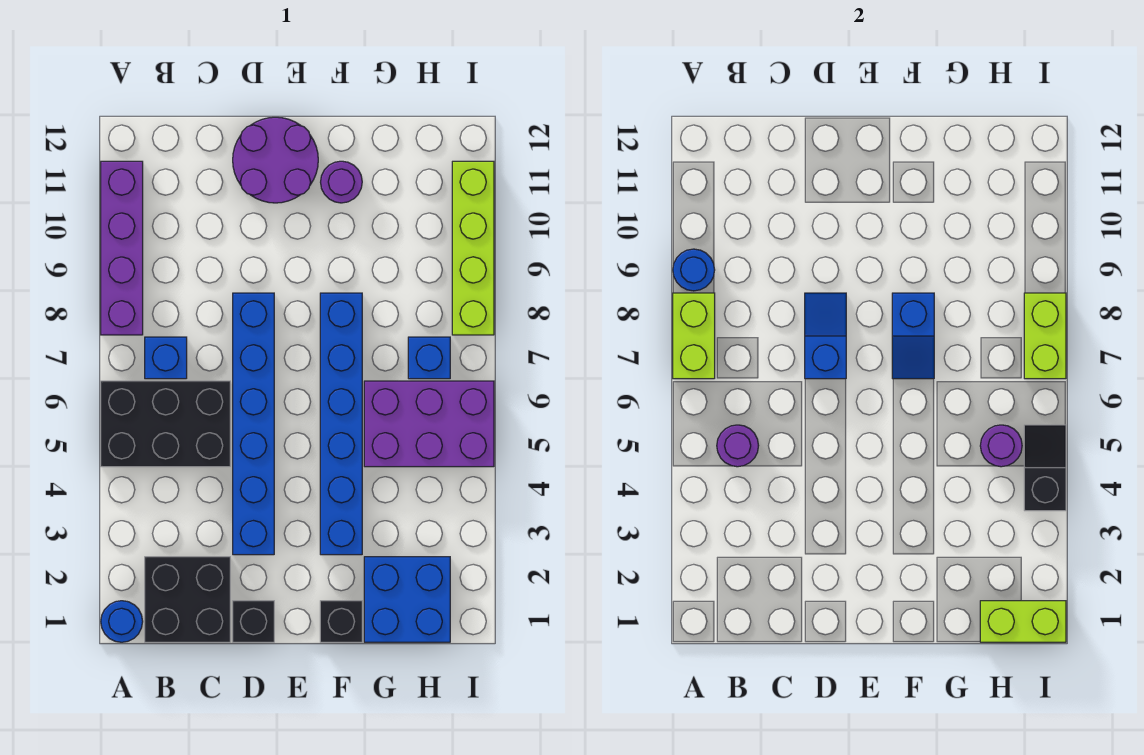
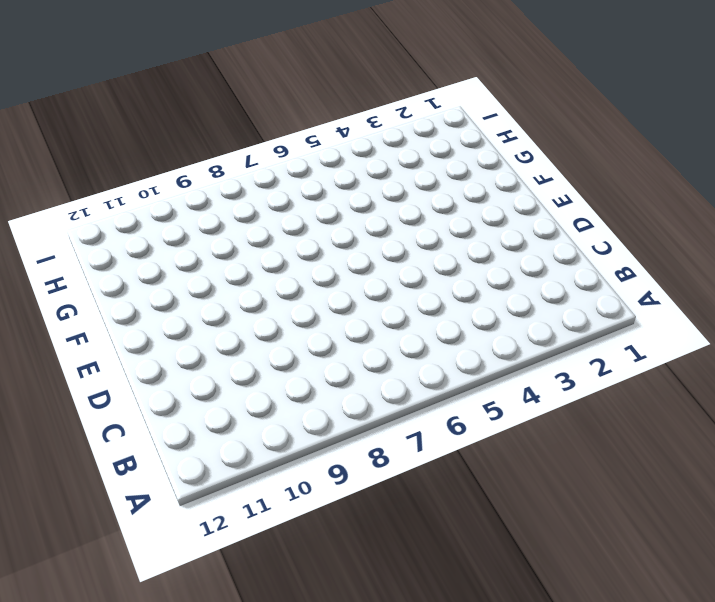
none -> blue 1x1 round brick [101,601,143,642]
none -> black 2x3 brick [101,381,230,467]
none -> purple 1x4 brick [101,161,143,335]

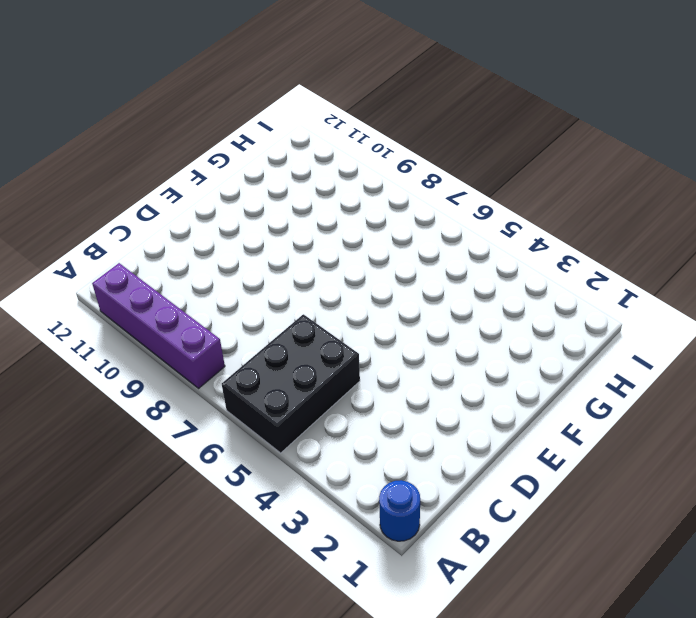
none -> black 2x2 brick [145,557,230,642]
none -> blue 1x1 brick [145,337,187,379]
none -> black 1x1 brick [233,601,274,642]

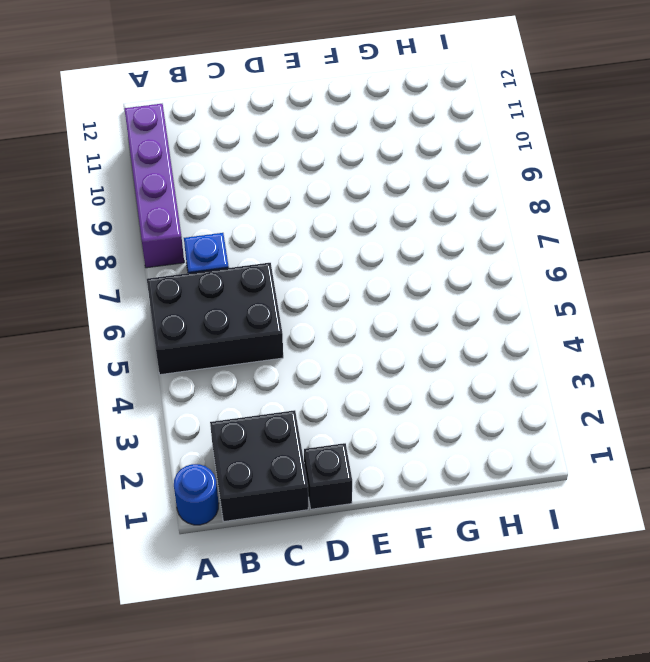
none -> blue 1x6 brick [233,293,274,555]
none -> purple 2x2 round brick [233,117,318,203]
none -> black 1x1 brick [320,601,362,642]

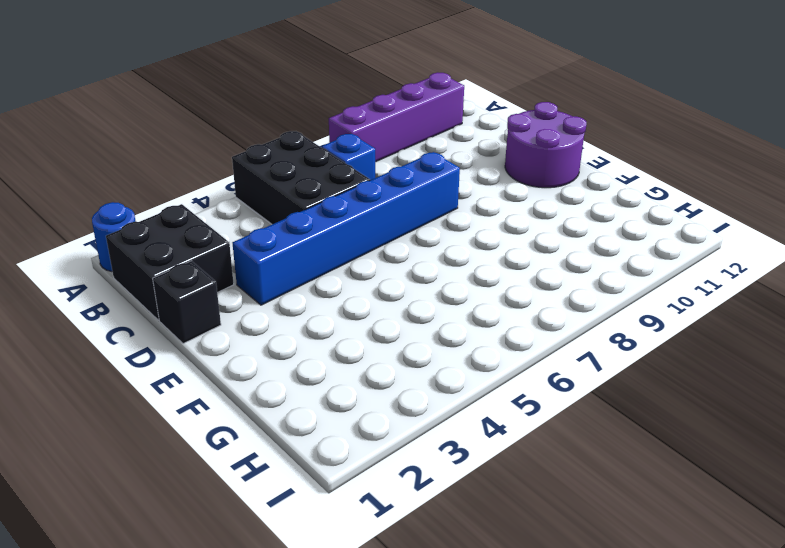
none -> black 1x1 brick [320,601,362,642]
none -> blue 1x6 brick [320,293,362,555]
none -> purple 1x1 round brick [321,161,362,203]

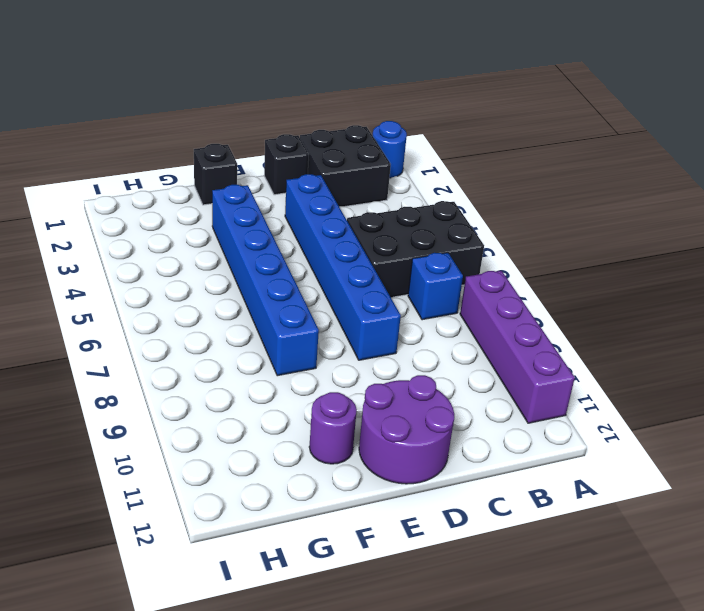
none -> blue 2x2 brick [364,557,450,642]
none -> purple 2x3 brick [364,381,494,467]
none -> blue 1x1 brick [408,337,450,379]

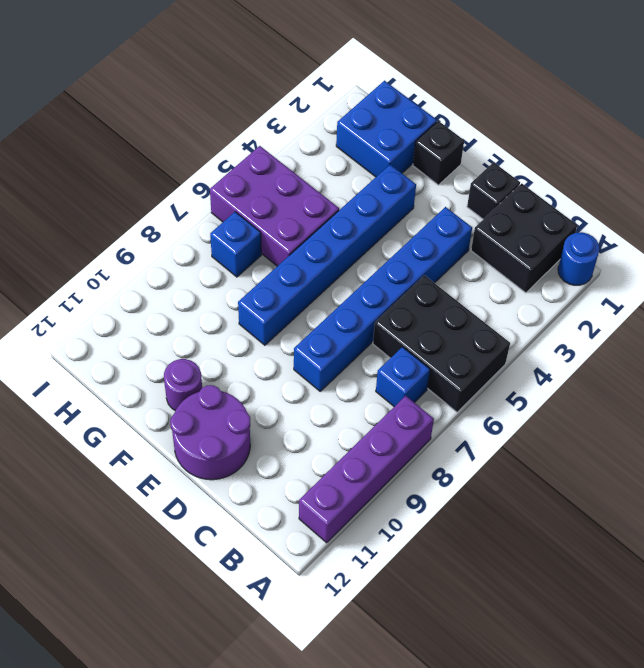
none -> lime 1x4 brick [452,161,494,335]
none -> lime 1x2 brick [673,293,715,379]
none -> blue 1x1 round brick [673,249,715,291]

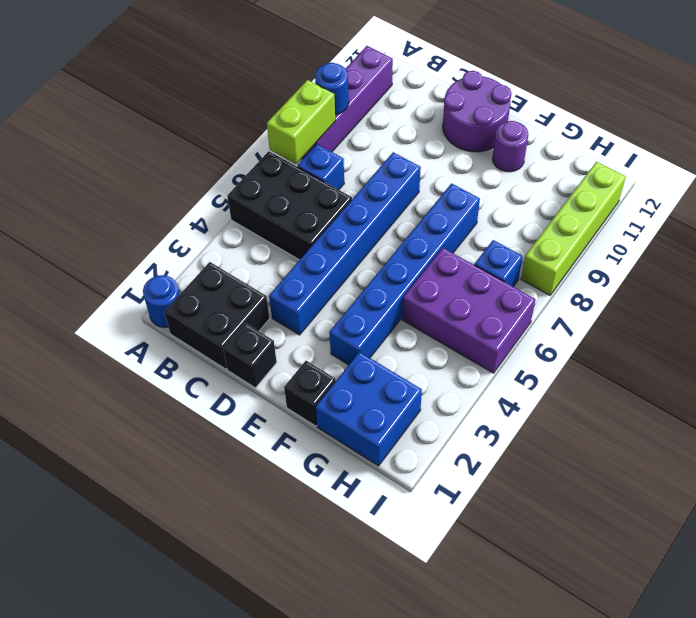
none -> purple 1x1 round brick [717,425,759,467]
none -> blue 1x2 slope [805,293,846,379]
none -> blue 1x2 slope [892,293,934,379]

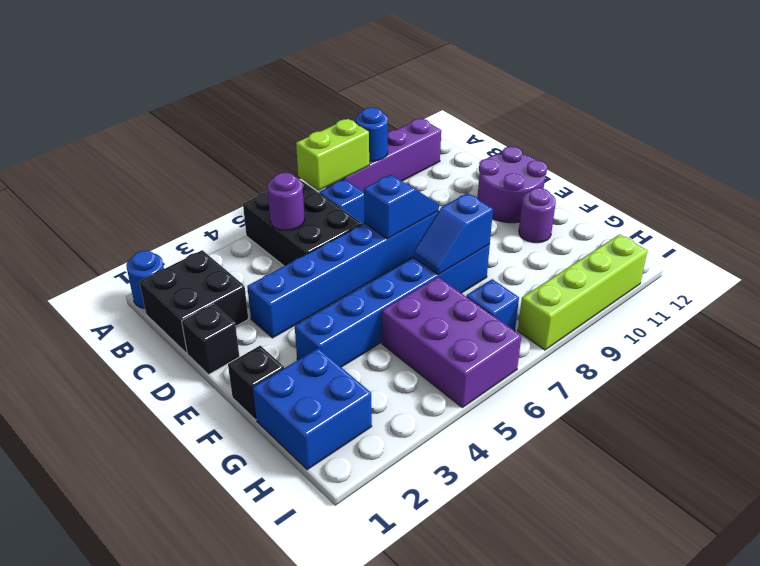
none -> lime 1x2 brick [980,601,1066,642]
none -> purple 1x1 round brick [980,425,1022,467]
none -> black 1x2 slope [1024,425,1066,511]

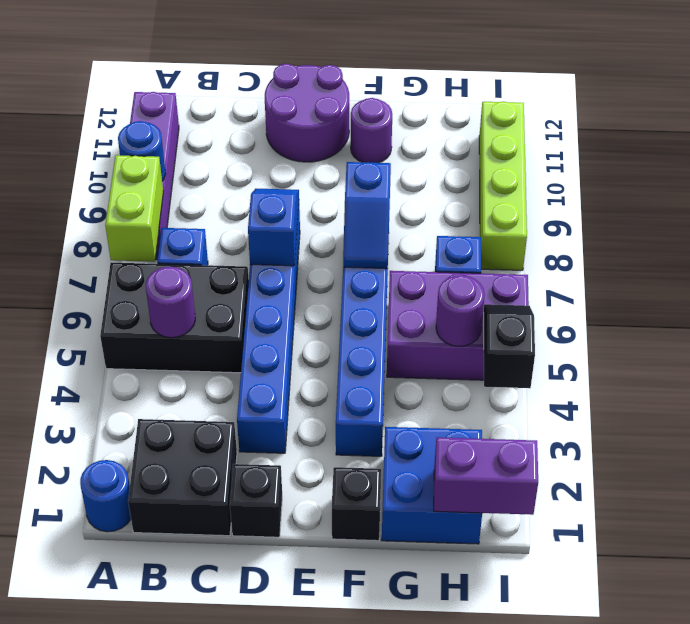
purple 1x2 brick [434,437,538,515] -> lime 1x2 brick [980,601,1066,642]
none -> lime 1x2 brick [1024,293,1066,379]

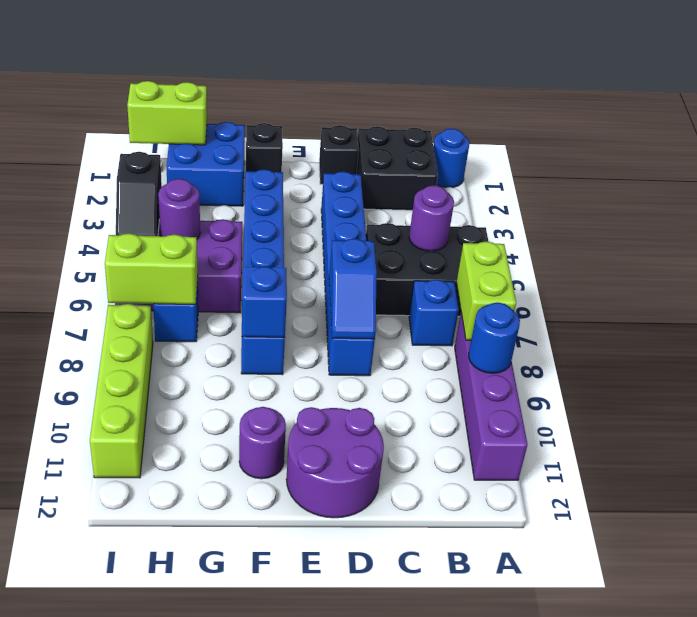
lime 1x2 brick [105,233,198,305] -> lime 1x2 brick turned to [1024,293,1066,379]

